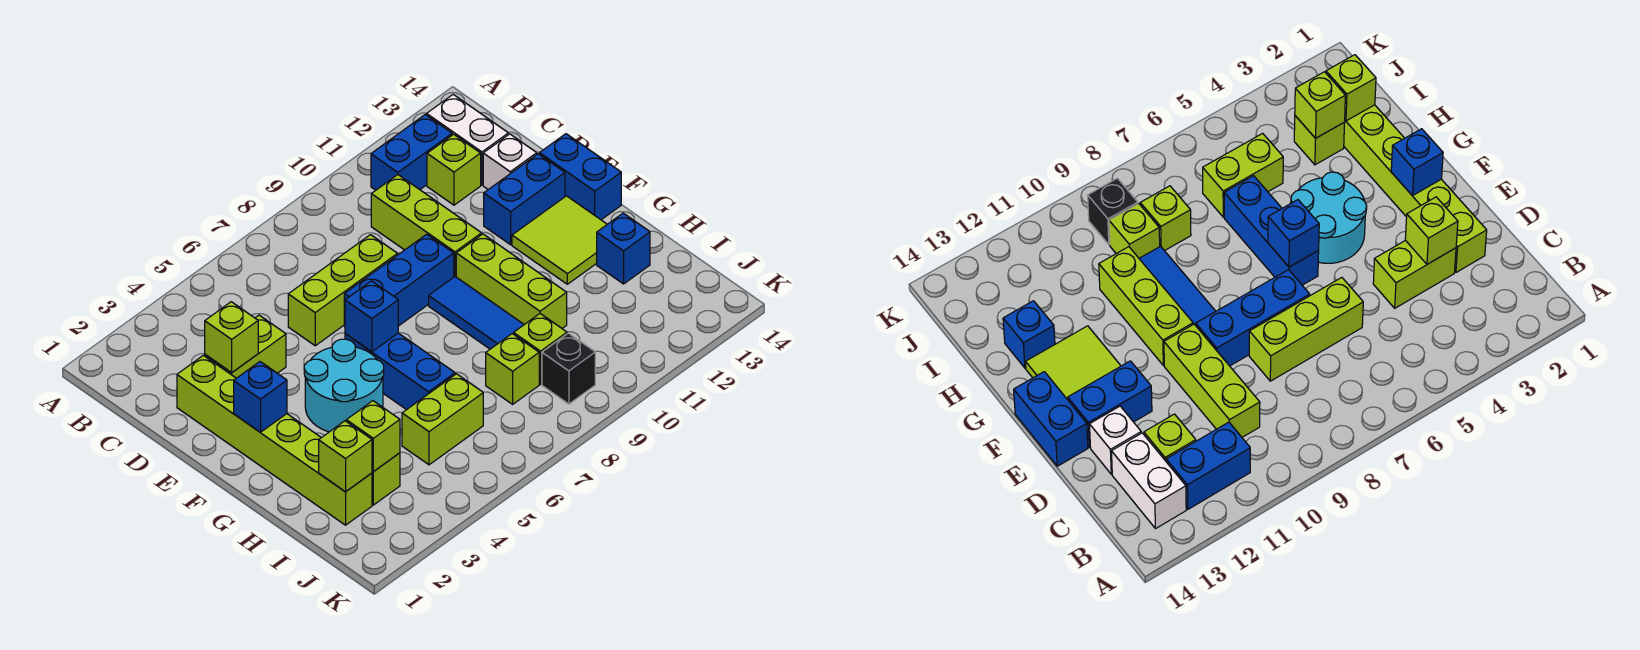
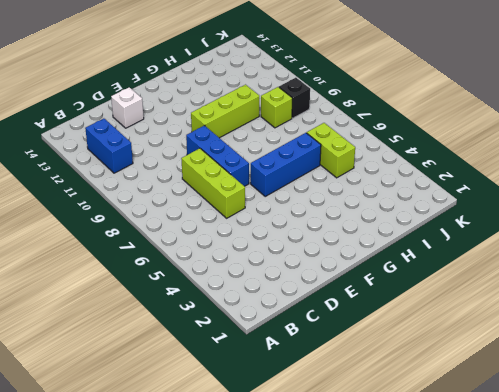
none -> white 1x2 brick [427,95,508,185]
none -> lime 1x3 brick [371,175,482,277]
none -> lime 1x1 brick [427,134,481,205]

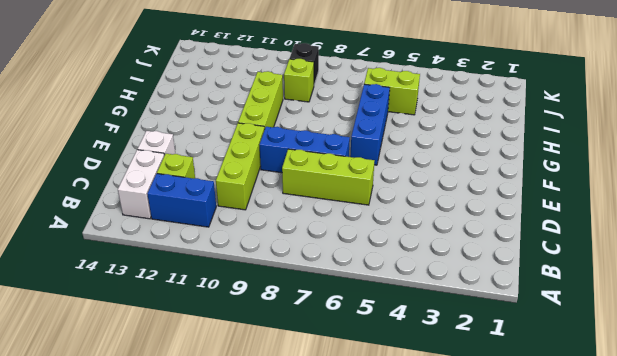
none -> lime 1x6 brick [177,355,372,525]
none -> lime 1x2 brick [205,315,286,378]
none -> blue 1x2 brick [484,154,565,245]

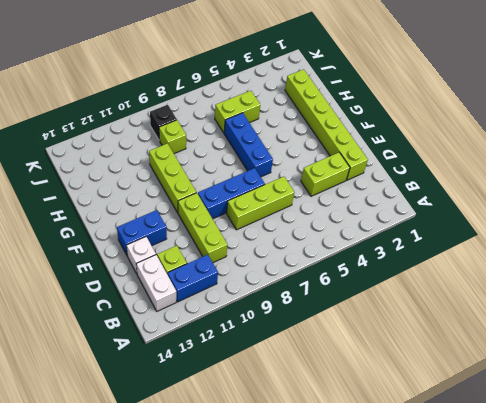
none -> blue 1x2 brick [539,134,621,220]
none -> cyan 2x2 round brick [304,339,384,432]
none -> blue 1x3 tile [429,277,524,349]

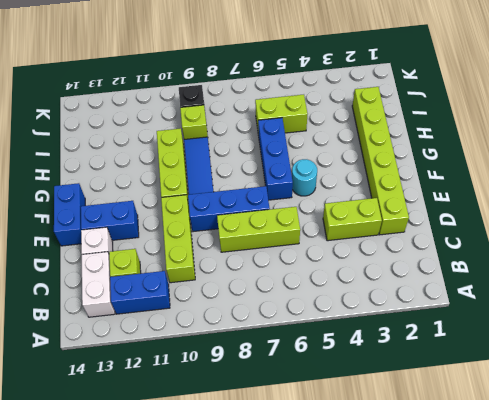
cyan 1x1 round brick [292,159,317,196] -> cyan 2x2 round brick [304,339,384,432]
none -> lime 2x2 tile [512,196,607,284]
none -> blue 1x1 brick [597,213,650,284]
none -> lime 1x1 brick [372,453,400,505]

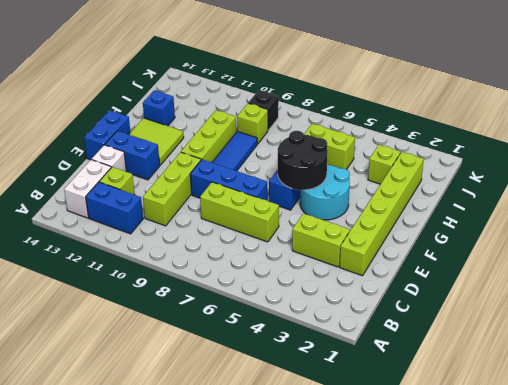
black 2x2 round brick [278,131,328,190] -> blue 1x1 brick [345,281,398,352]
none -> lime 1x1 brick [486,334,539,404]
none -> lime 1x1 brick [205,302,258,373]
none -> blue 1x1 brick [234,362,287,432]

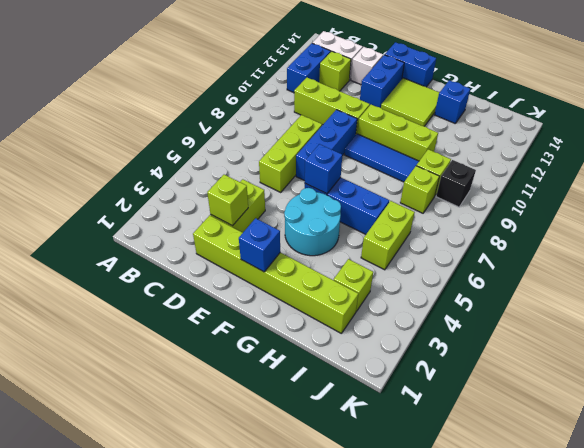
none -> lime 1x1 brick [319,421,372,492]
none -> lime 1x1 brick [346,401,400,472]

